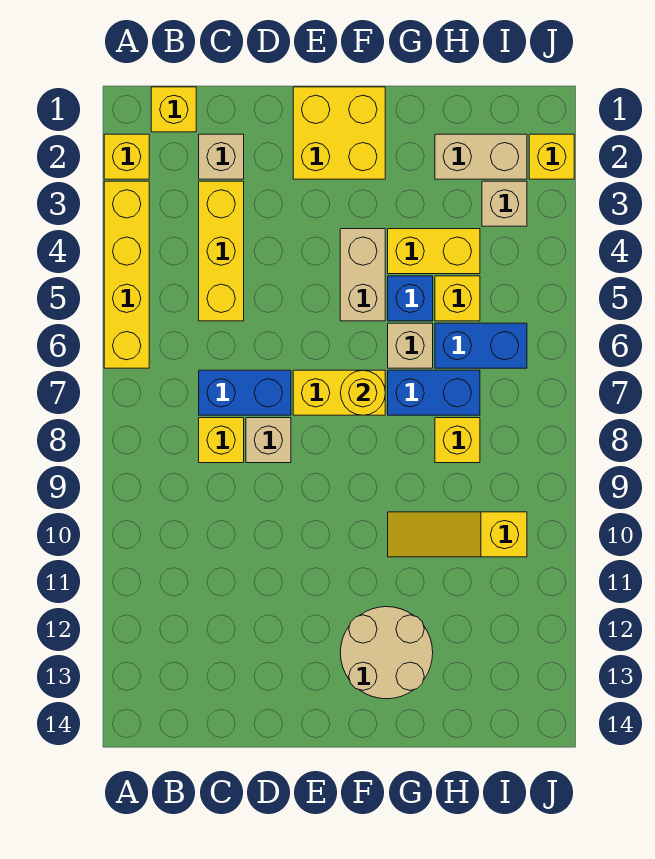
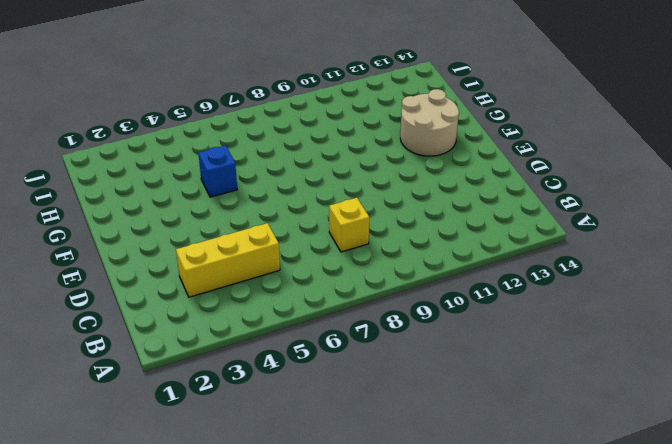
none -> yellow 1x1 brick [104,134,149,179]
none -> yellow 1x4 brick [104,181,149,368]
none -> yellow 1x1 brick [151,87,196,132]

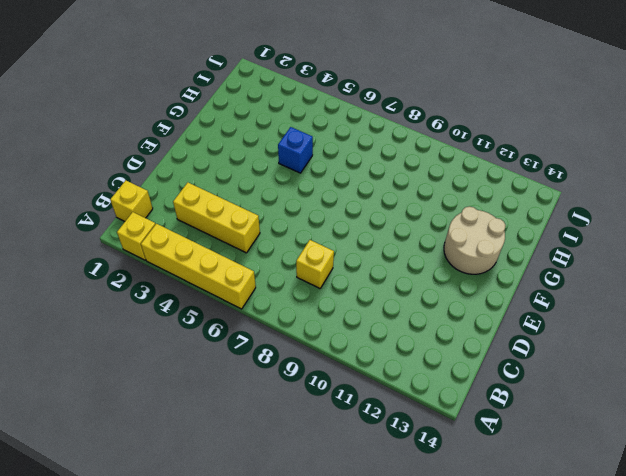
none -> tan 1x1 brick [199,134,244,179]
none -> blue 1x2 brick [199,370,291,415]
none -> tan 1x1 brick [246,418,291,463]

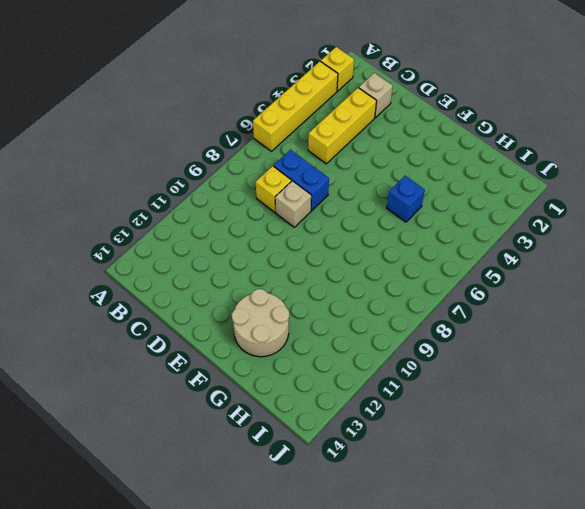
none -> yellow 1x1 brick [151,87,196,132]
none -> yellow 2x2 brick [293,87,385,179]
none -> yellow 1x2 brick [293,370,385,415]

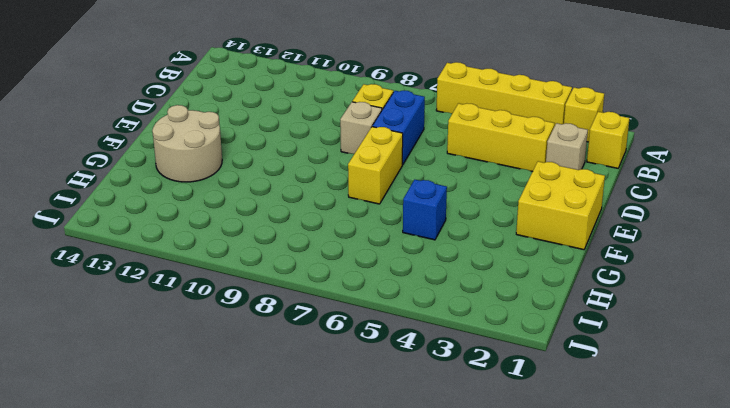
none -> tan 1x2 brick [340,229,385,321]
none -> yellow 1x2 brick [388,229,480,274]
none -> tan 1x1 brick [388,323,433,368]

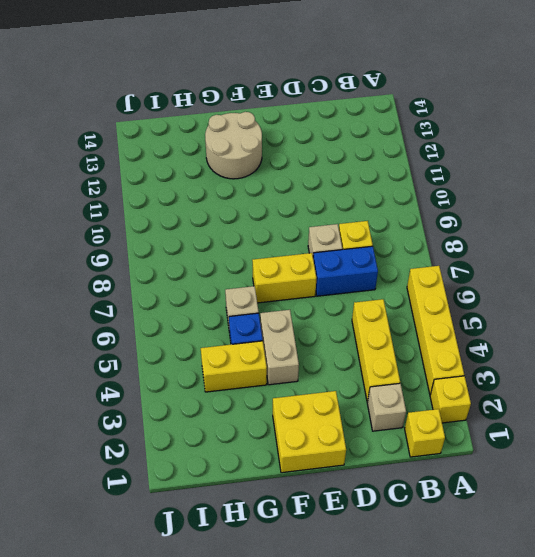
none -> blue 1x2 brick [388,370,480,415]
none -> yellow 1x3 slope [388,512,527,557]
none -> tan 1x2 brick [435,134,527,179]

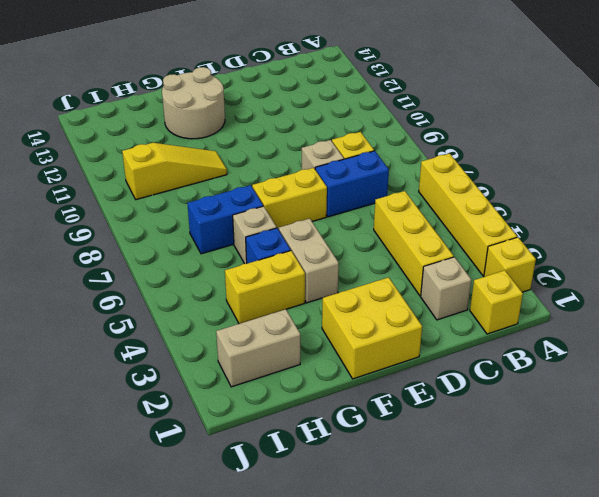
none -> yellow 1x1 brick [435,276,480,321]
none -> blue 1x2 brick [435,323,527,368]
none -> yellow 1x1 brick [435,418,480,463]

